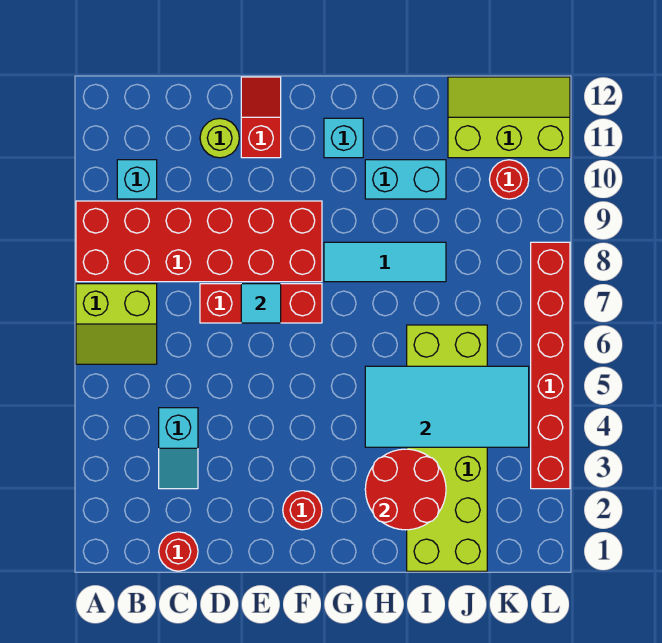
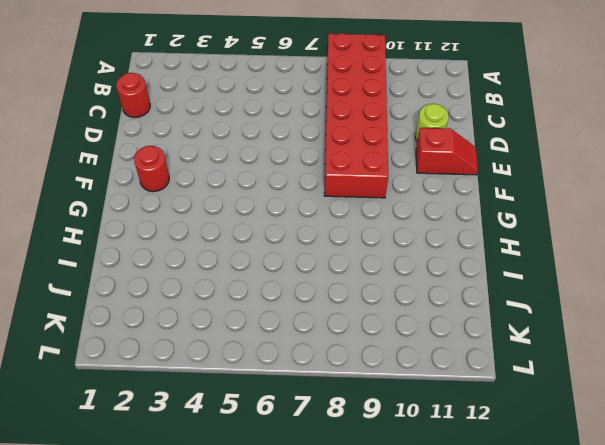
none -> lime 2x2 slope [76,284,157,364]
none -> cyan 1x1 brick [117,160,157,199]
none -> cyan 1x2 slope [159,408,198,489]

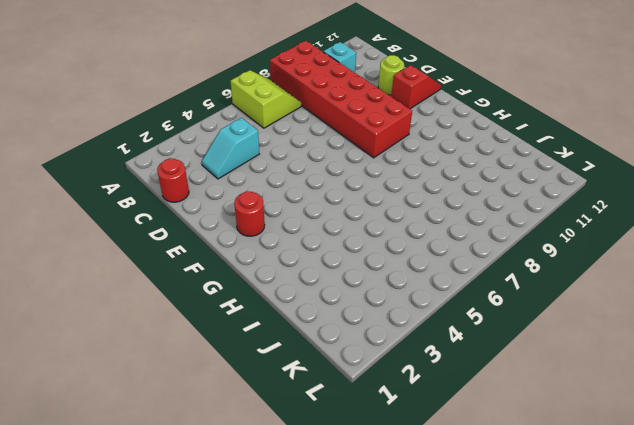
lime 2x2 slope [231,70,301,128] -> lime 2x2 slope turned to [76,284,157,364]
none -> red 1x3 brick [200,284,322,323]
none -> cyan 1x3 tile [324,242,446,282]
none -> cyan 1x1 brick [324,118,363,158]

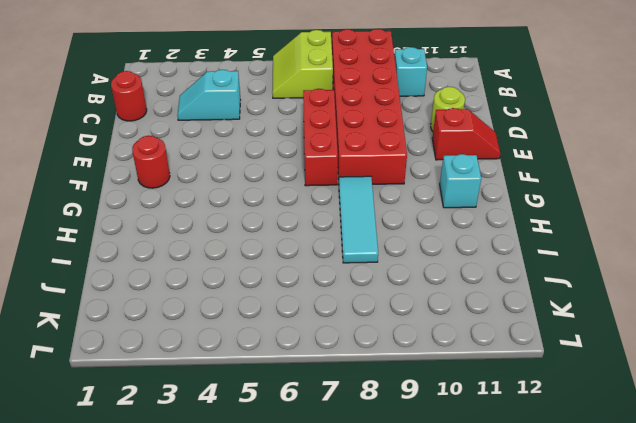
none -> cyan 1x2 brick [365,160,446,199]
none -> lime 2x6 brick [407,325,487,571]
none -> lime 2x3 slope [448,77,570,158]

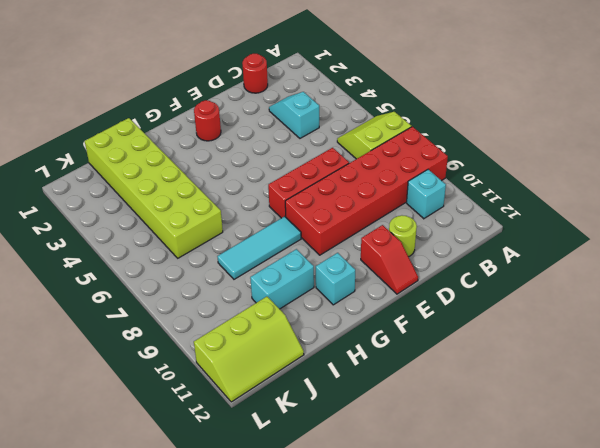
none -> red 1x1 round brick [489,160,529,199]
none -> red 1x6 brick [531,242,570,489]
none -> cyan 1x1 tile [241,284,281,323]

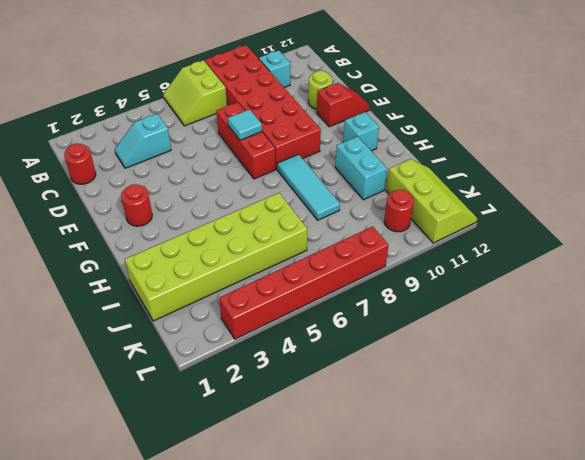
none -> red 2x2 round brick [365,449,446,530]
none -> cyan 2x4 tile [365,366,529,447]

